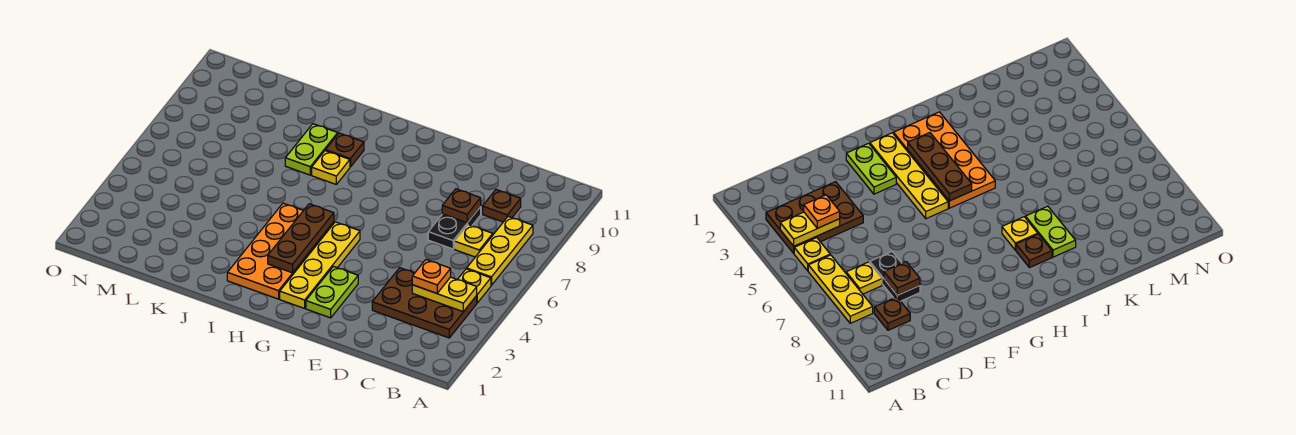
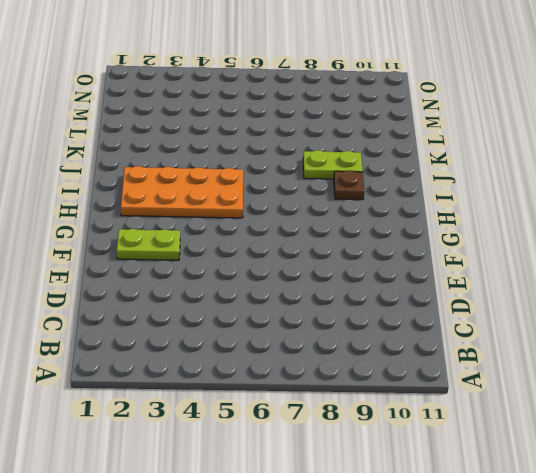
none -> brown 2x3 plate [372,268,477,338]
none -> yellow 1x1 plate [457,269,491,303]
none -> yellow 1x3 plate [467,216,533,285]

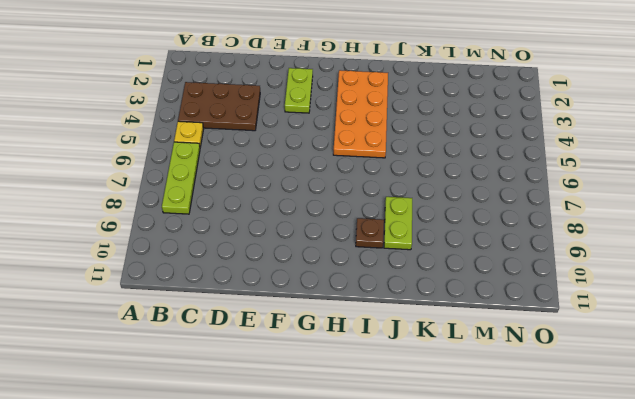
lime 1x3 plate [162,142,200,214] -> yellow 1x3 plate [467,216,533,285]
none -> yellow 1x1 plate [454,225,493,257]
none -> brown 1x1 plate [483,190,521,222]
none -> black 1x2 plate [428,207,481,249]

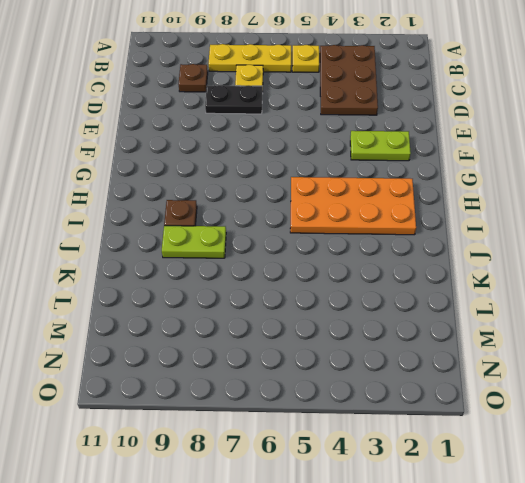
none -> yellow 1x4 plate [280,222,360,308]
none -> yellow 1x1 plate [312,151,350,184]
none -> yellow 1x2 plate [412,277,477,312]

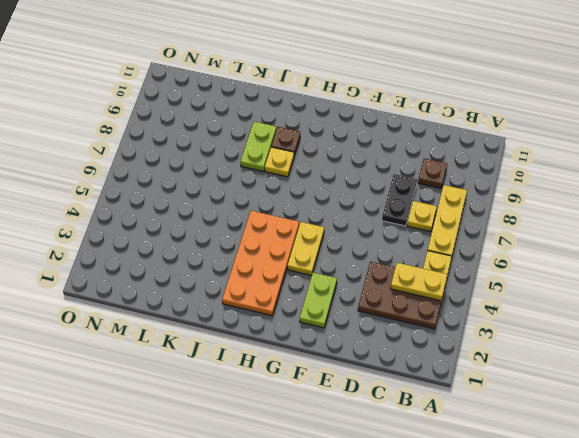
yellow 1x2 plate [287,222,324,276] -> yellow 1x4 plate [280,222,360,308]
none -> brown 1x1 plate [442,189,481,223]
none -> brown 1x3 plate [268,204,334,273]
none -> orange 1x1 plate [412,260,451,293]

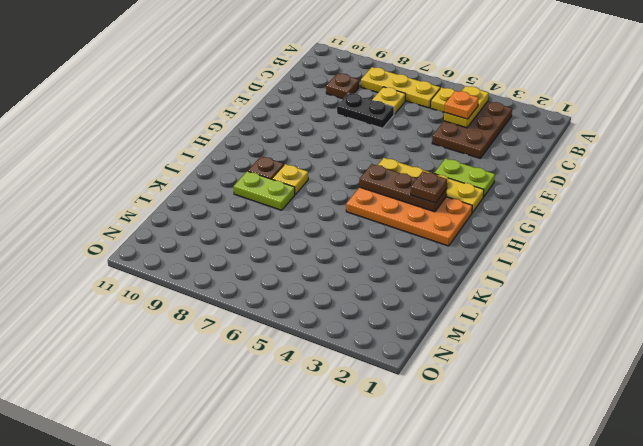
brown 1x1 plate [411,172,447,203] -> brown 1x1 plate moved to [442,189,481,223]

